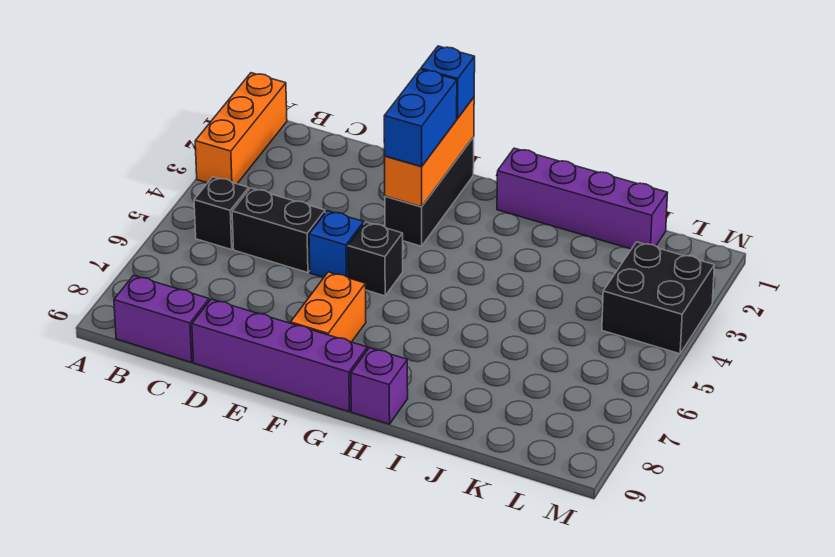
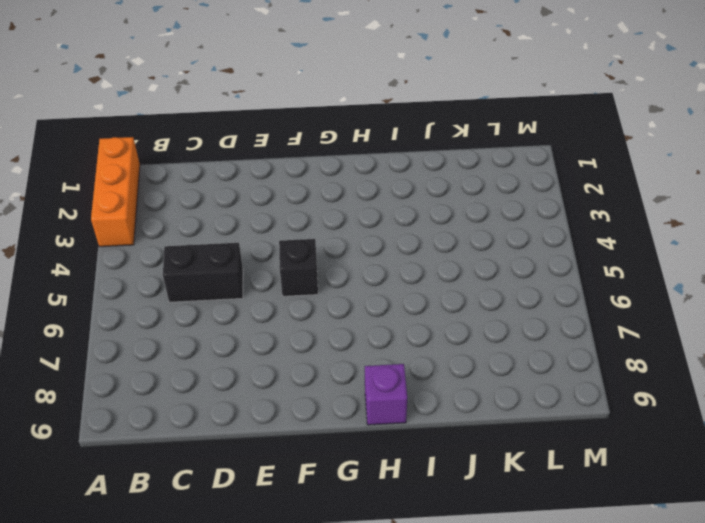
none -> black 1x1 brick [194,177,249,250]
none -> purple 1x2 brick [114,275,209,362]
none -> purple 1x4 brick [192,299,367,412]

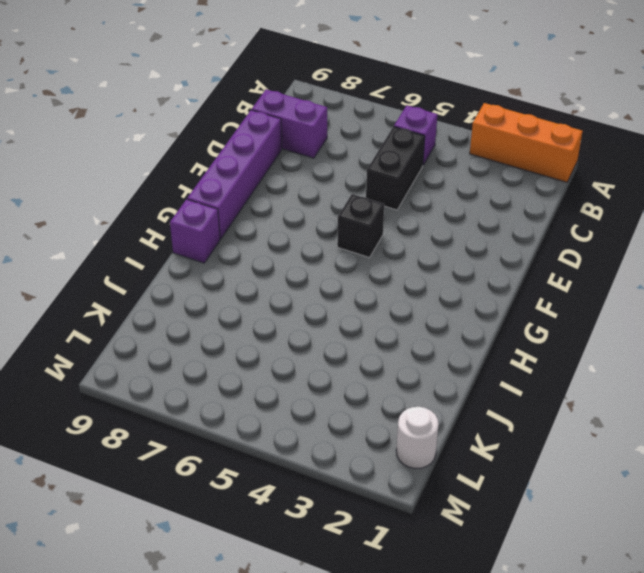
purple 1x1 brick [394,105,437,165] -> black 1x1 brick [194,177,249,250]
purple 1x2 brick [252,89,327,158] -> purple 1x2 brick turned to [114,275,209,362]
white 1x1 round brick [396,407,439,469] -> none
none -> blue 1x1 brick [309,211,364,278]
none -> black 1x3 brick [385,137,474,246]
none -> orange 1x2 brick [291,272,366,342]

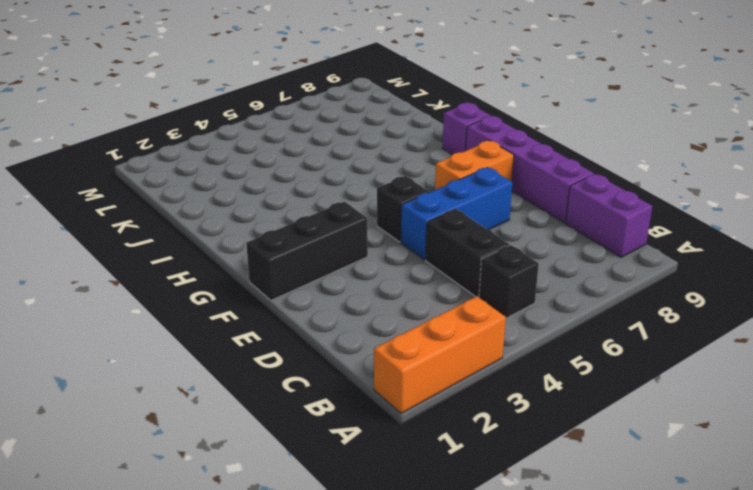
blue 1x3 brick [401,167,512,260] -> blue 1x1 brick [309,211,364,278]
none -> purple 1x4 brick [497,148,668,249]
none -> black 2x2 brick [602,242,714,354]
none -> orange 1x3 brick [385,97,474,207]

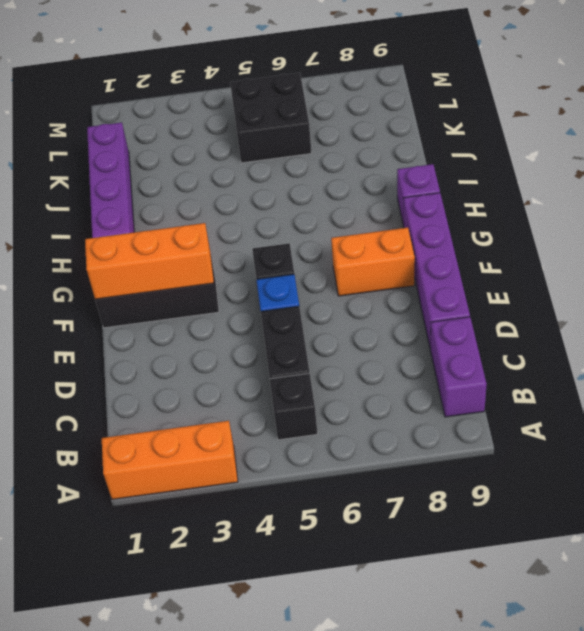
black 2x2 brick [230,73,312,163] -> black 2x2 brick moved to [602,242,714,354]
none -> blue 1x1 brick [421,46,475,119]
none -> blue 1x2 brick [384,69,457,167]

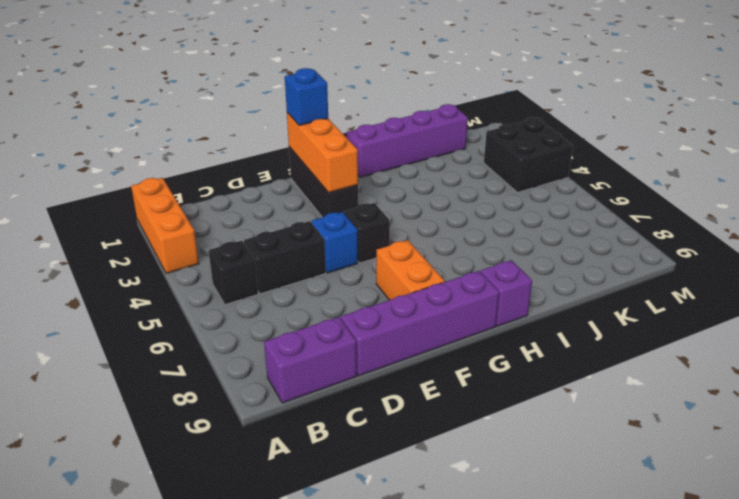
none -> blue 1x2 brick [384,69,457,167]

